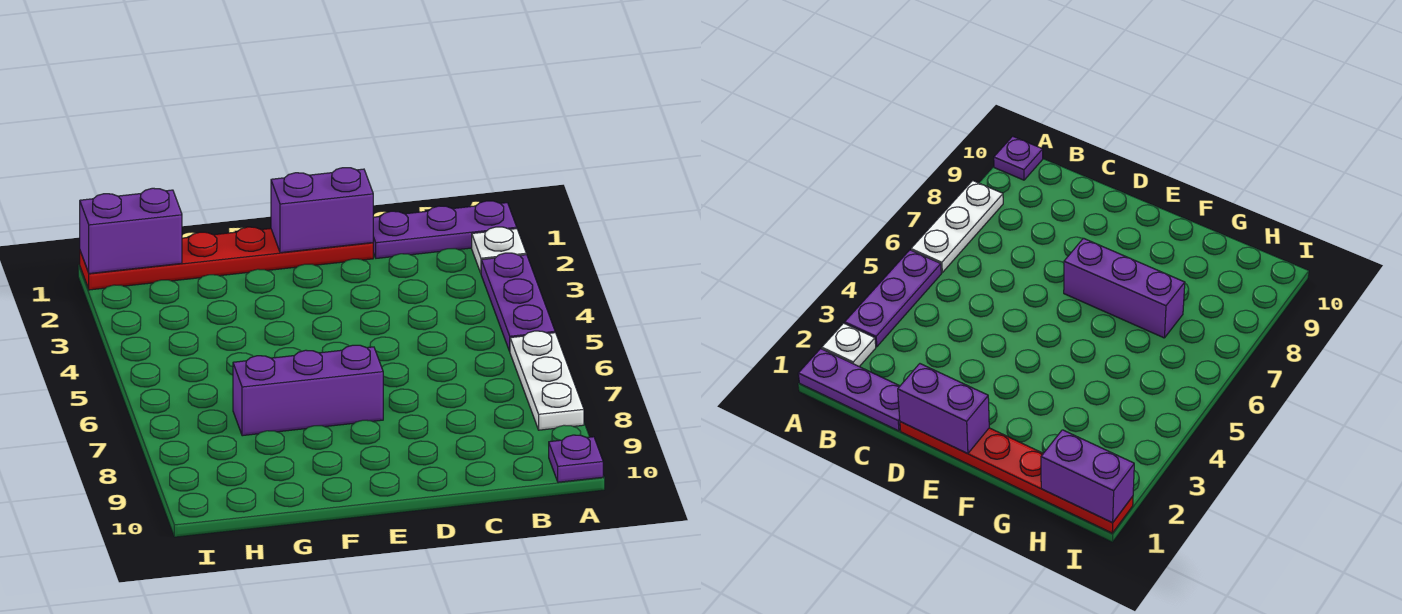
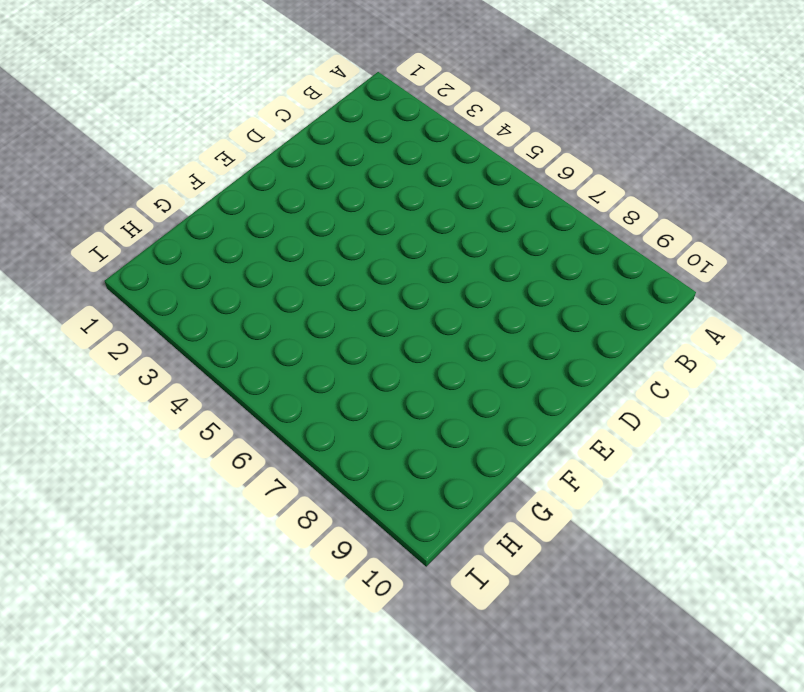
none -> purple 1x3 plate [373,201,517,258]
none -> white 1x1 plate [472,227,526,273]

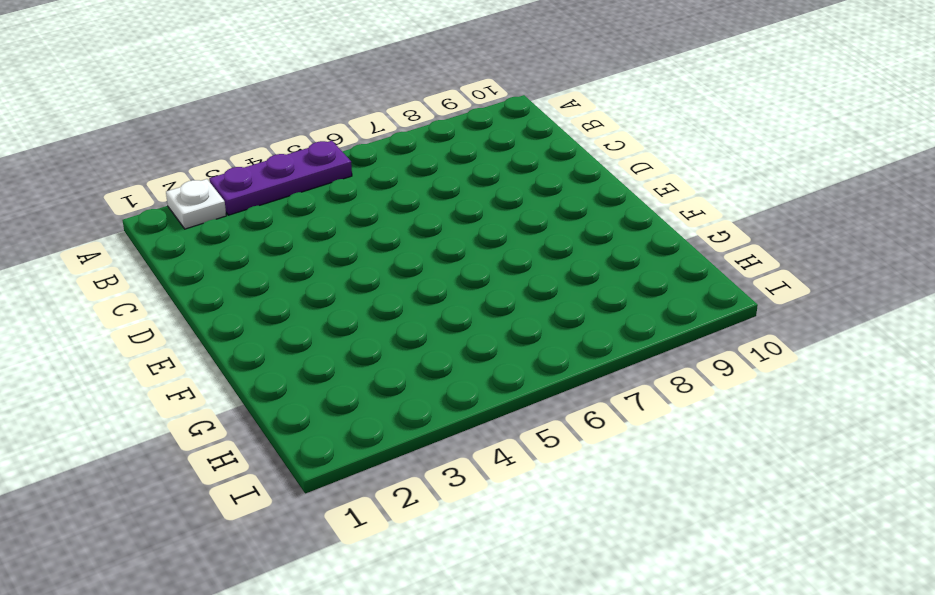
none -> purple 1x3 plate [373,201,517,258]
none -> white 1x3 plate [510,331,584,430]

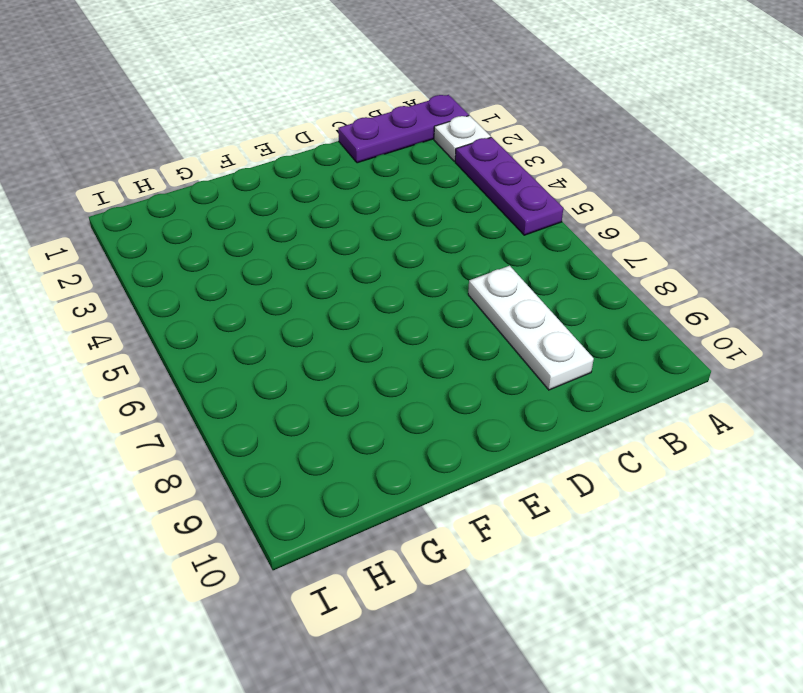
white 1x3 plate [468,266,594,390] -> white 1x3 plate moved to [510,331,584,430]
none -> purple 1x1 plate [549,435,603,482]
none -> red 1x6 plate [80,227,373,290]

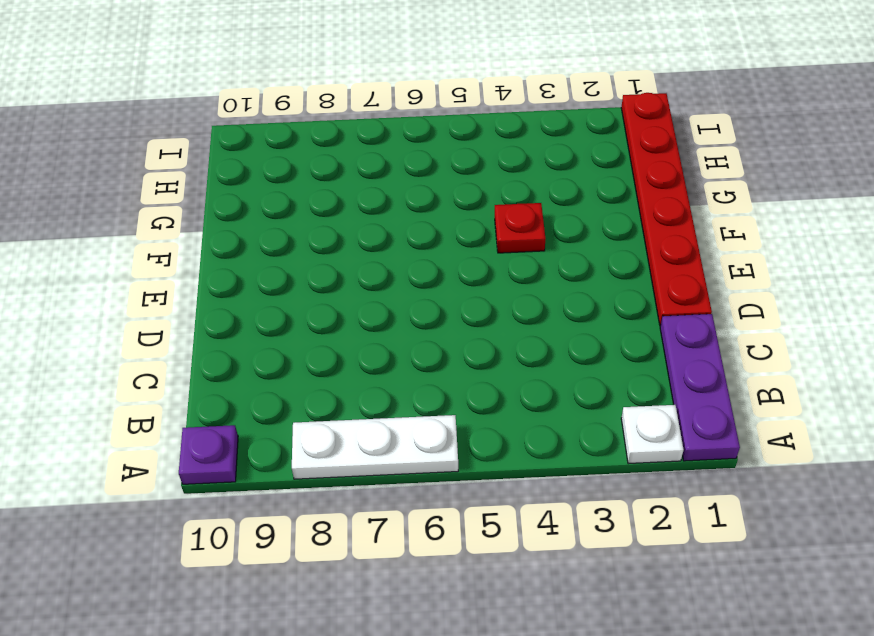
red 1x1 plate [495,203,545,253] -> none
none -> purple 1x3 plate [481,253,555,351]
none -> purple 1x3 brick [233,345,383,436]

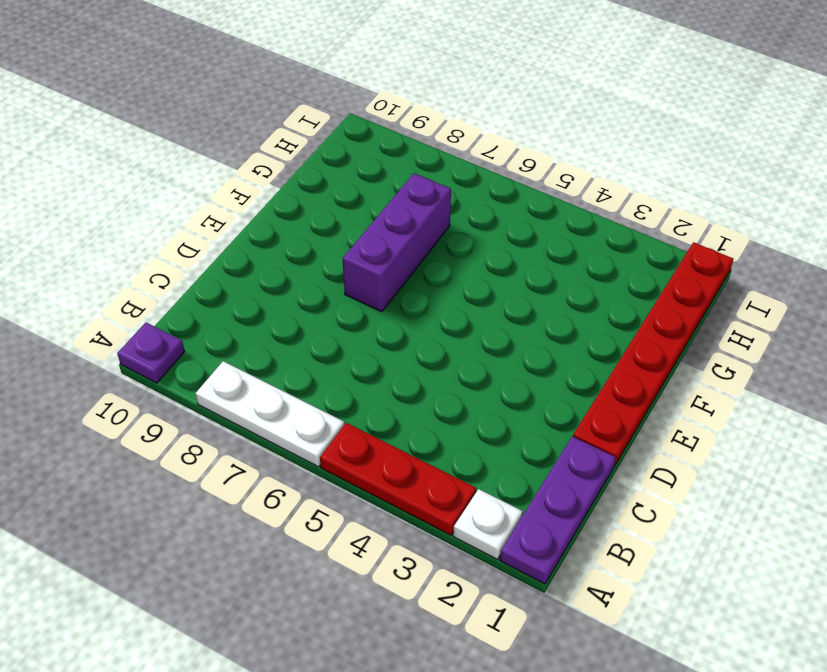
red 1x3 plate [320,423,476,535] -> purple 1x3 plate [481,253,555,351]
none -> purple 1x2 brick [271,168,373,253]
none -> purple 1x2 brick [80,188,182,274]

